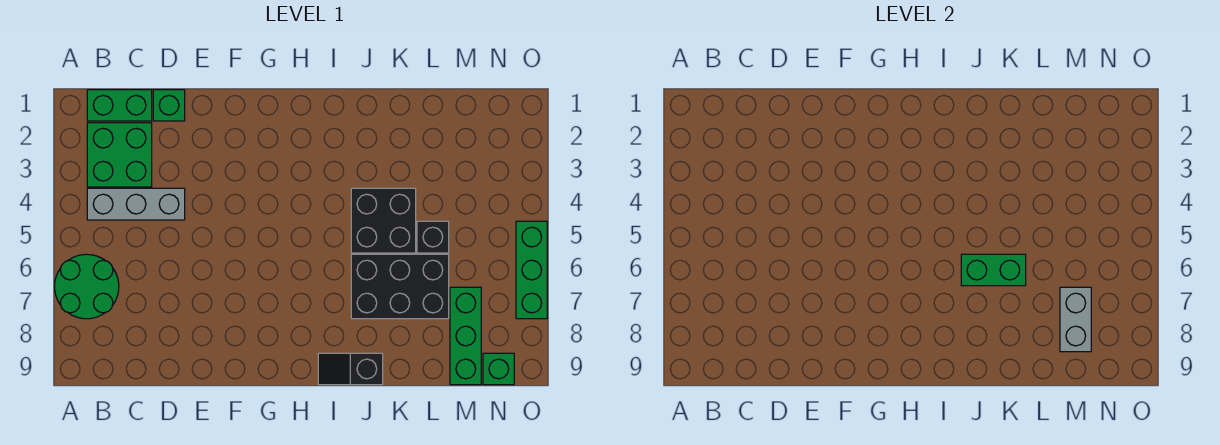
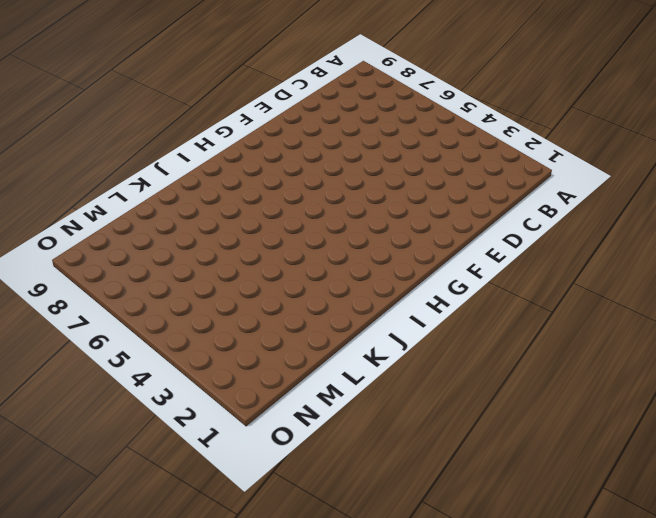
none -> green 2x2 round brick [55,254,119,319]
none -> green 1x2 brick [87,90,152,121]
none -> green 2x2 brick [87,123,152,187]

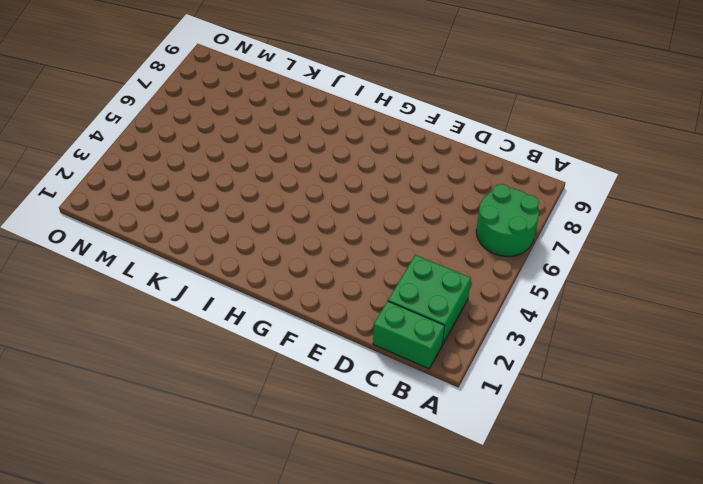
none -> grey 1x3 brick [87,188,185,220]
none -> green 1x1 brick [153,90,185,121]
none -> black 1x2 slope [318,353,383,385]

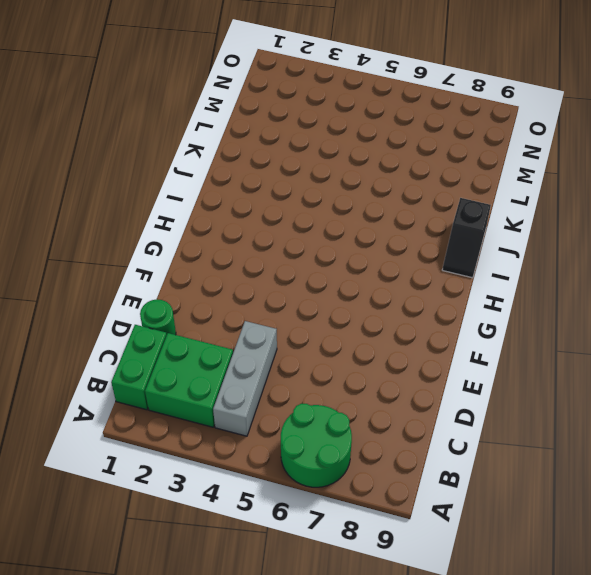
green 1x1 round brick [140,299,176,335] -> green 1x1 brick [153,90,185,121]
none -> black 2x2 brick [351,188,416,253]
none -> black 2x3 brick [351,254,449,319]
none -> black 1x1 brick [417,221,449,253]

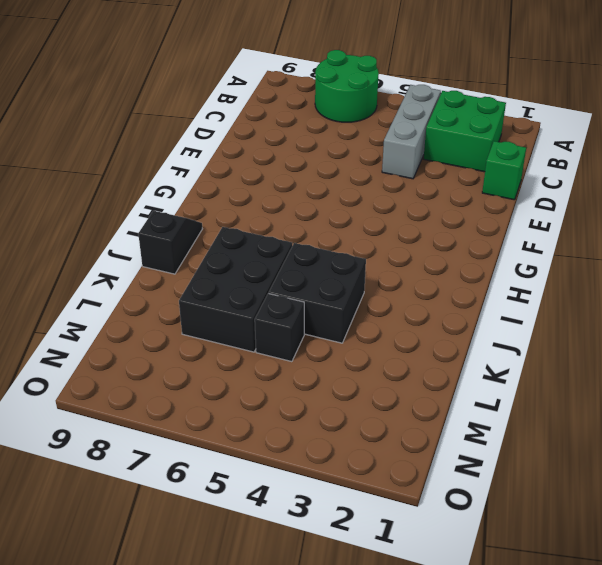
none -> green 1x2 brick [87,90,152,121]
none -> green 1x3 brick [450,287,481,385]
none -> green 1x1 brick [483,353,514,385]

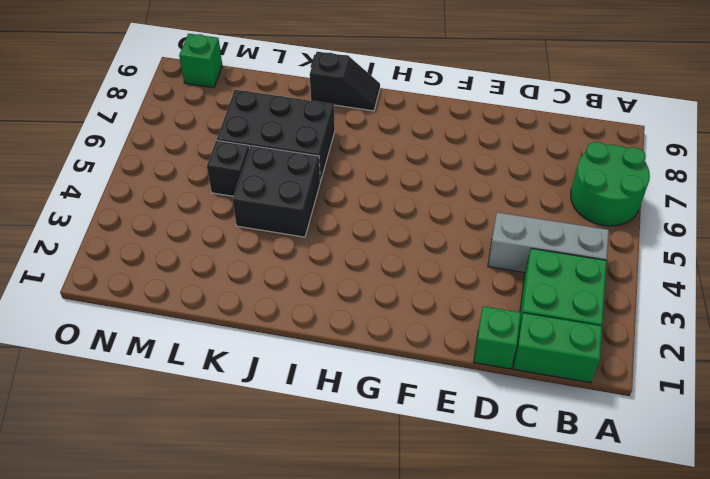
none -> green 1x3 brick [450,287,481,385]
none -> green 1x3 brick [516,221,547,319]
none -> green 1x2 brick [961,254,1026,286]

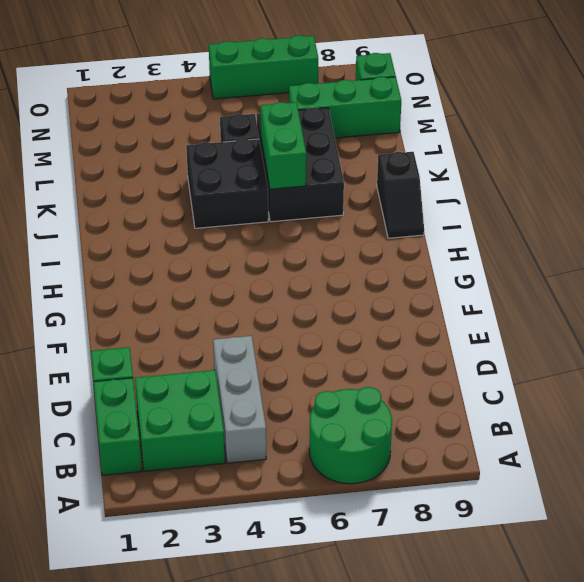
none -> grey 1x2 brick [1060,287,1091,352]

